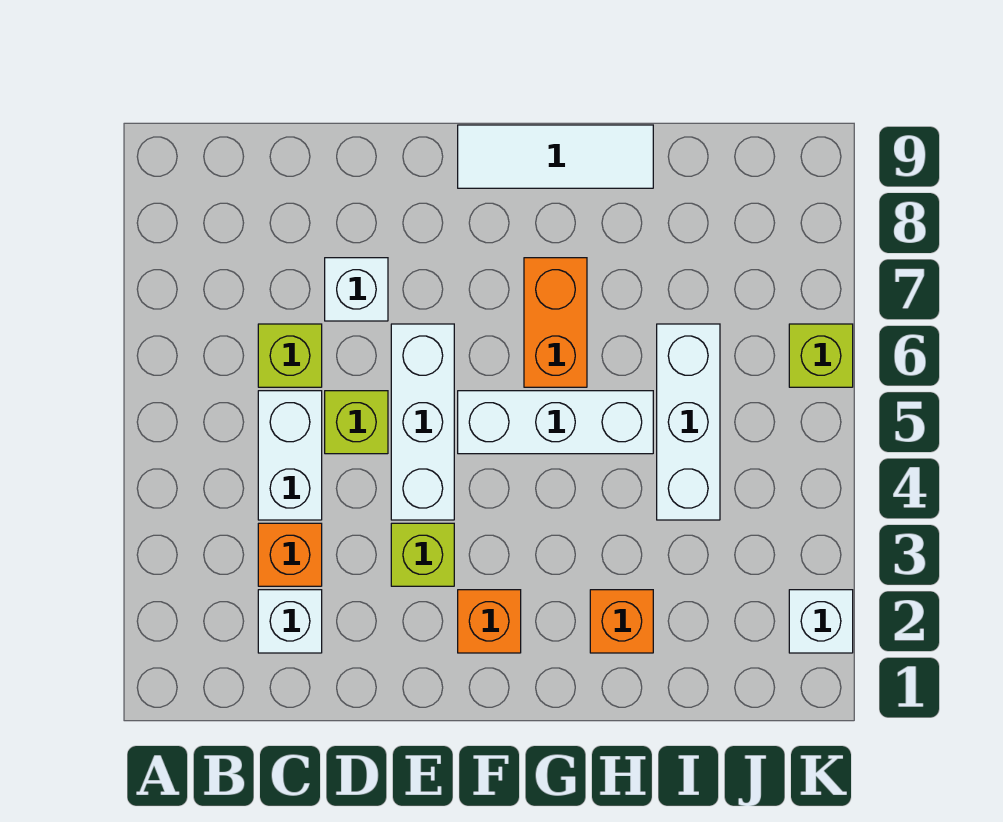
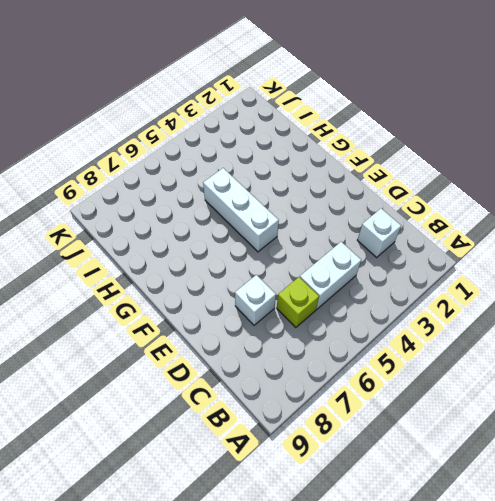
none -> orange 1x1 brick [258,523,322,586]
none -> lime 1x1 brick [325,391,388,454]
none -> lime 1x1 brick [391,523,454,586]

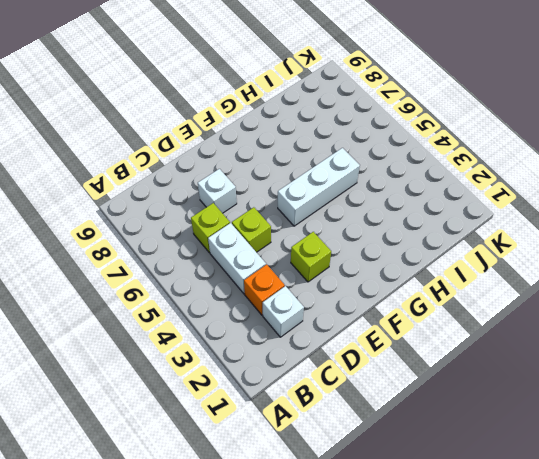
none -> white 1x3 brick [391,324,454,520]
none -> orange 1x1 brick [458,590,521,653]
none -> white 1x3 tile [458,125,653,188]

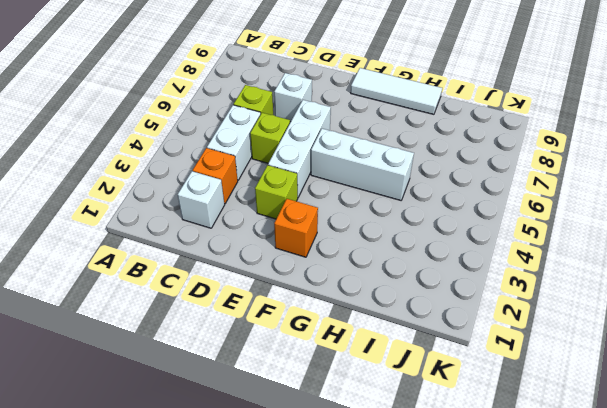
none -> orange 1x2 brick [524,258,587,387]
none -> orange 1x1 brick [590,590,653,653]
none -> white 1x3 brick [657,324,720,520]

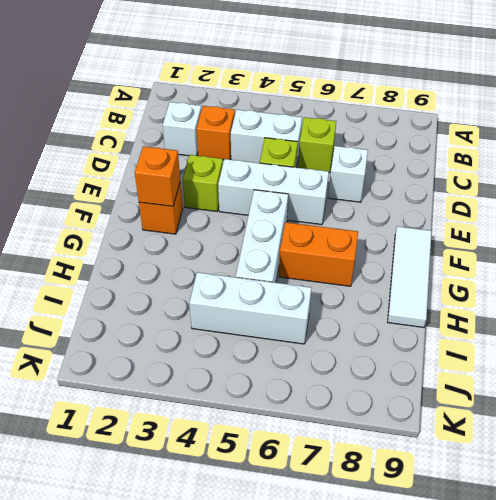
orange 1x1 brick [135,146,180,206] -> orange 1x1 brick moved to [590,590,653,653]
none -> white 1x1 brick [789,590,853,653]
none -> lime 1x1 brick [789,324,853,387]

